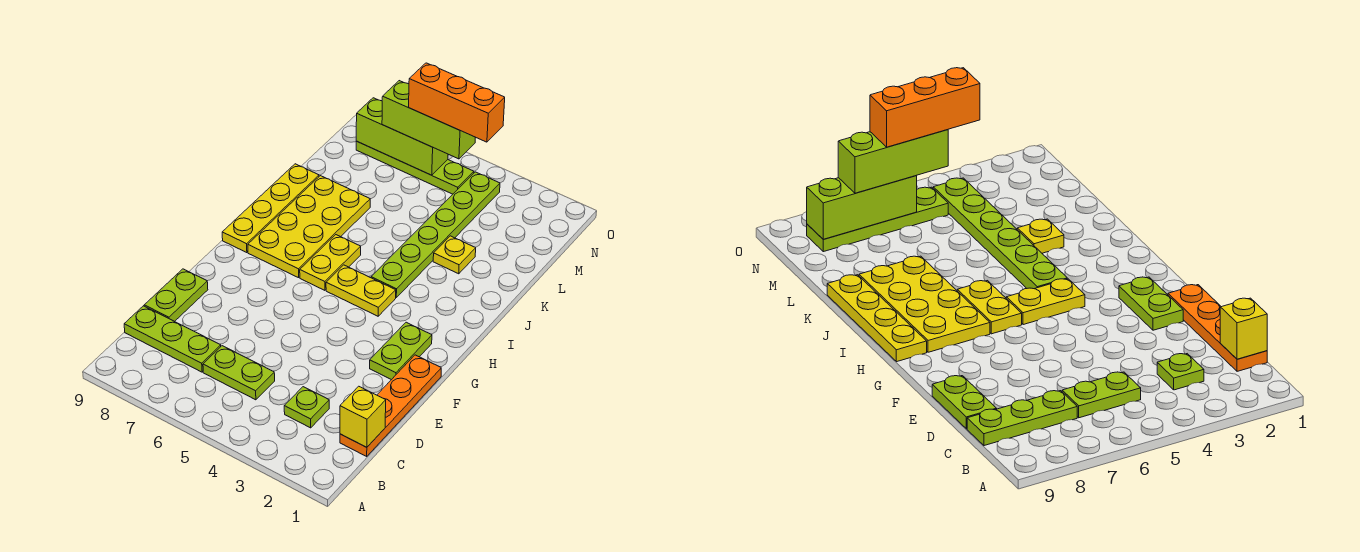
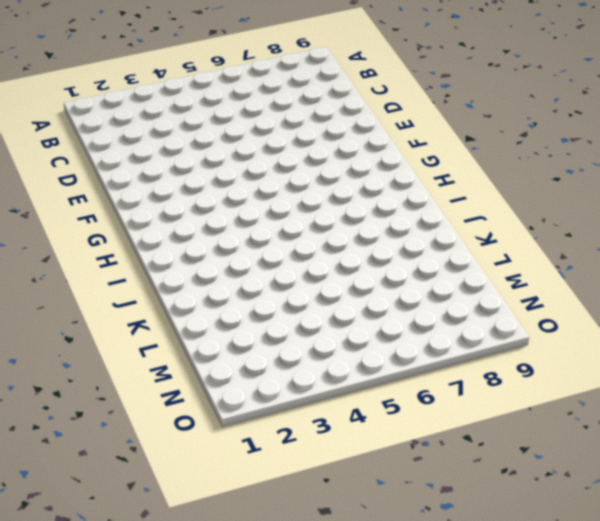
none -> orange 1x4 plate [340,355,441,456]
none -> lime 1x1 plate [284,387,329,428]
none -> lime 1x2 plate [203,346,275,400]

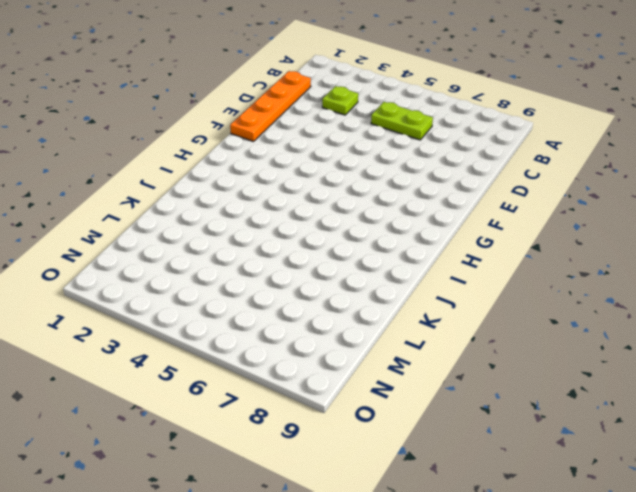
none -> lime 1x3 plate [124,306,221,372]
none -> lime 1x2 plate [144,269,208,322]
none -> lime 1x2 plate [370,322,432,380]

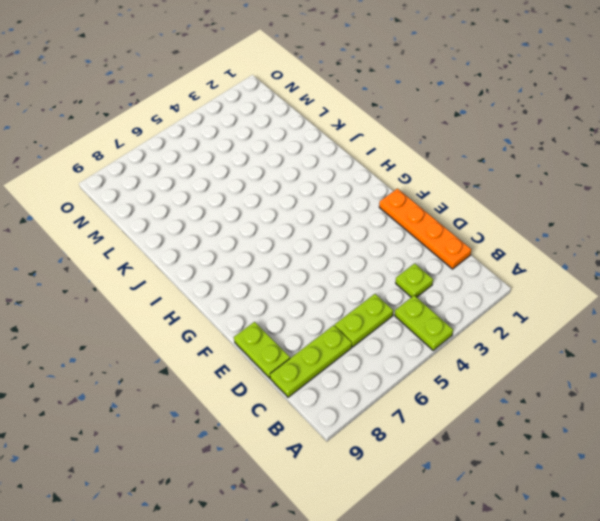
lime 1x2 plate [395,295,453,350] -> lime 1x2 plate moved to [370,322,432,380]
none -> yellow 1x2 plate [326,265,396,316]
none -> yellow 1x2 plate [300,235,361,290]
none -> yellow 2x4 plate [248,176,370,278]

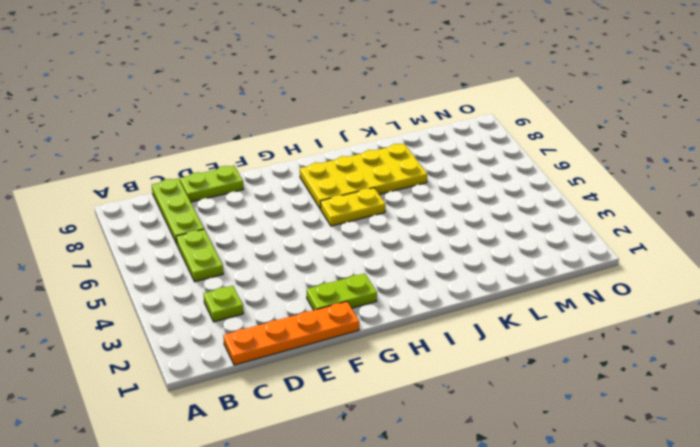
none -> yellow 1x2 plate [326,265,396,316]
none -> yellow 1x4 plate [222,164,319,253]
none -> lime 1x6 plate [371,172,500,297]

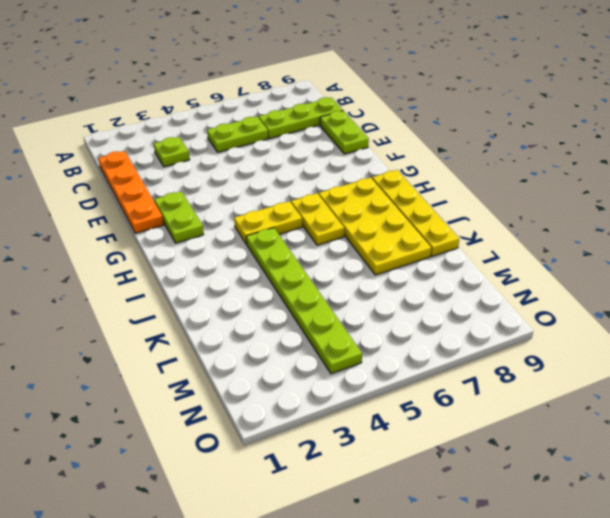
none -> yellow 1x1 plate [433,236,476,274]
none -> lime 1x4 plate [356,141,474,194]
none -> yellow 1x1 brick [340,386,386,447]

